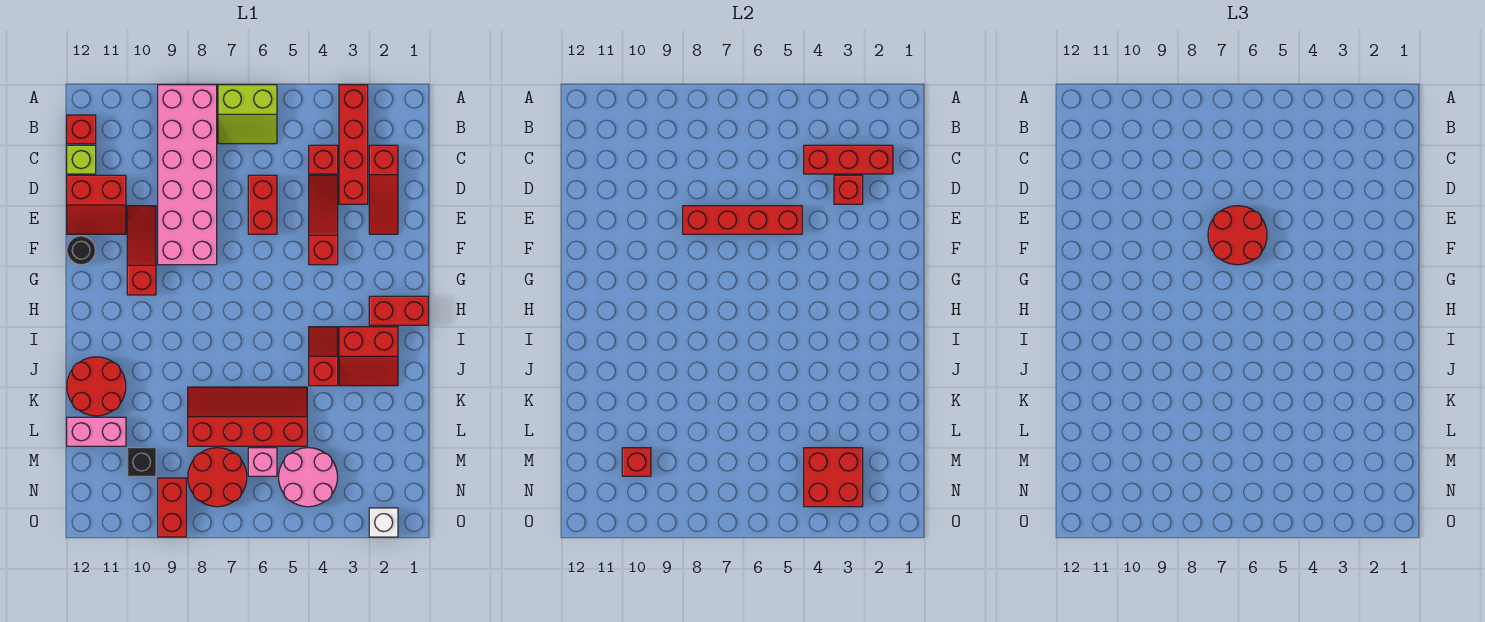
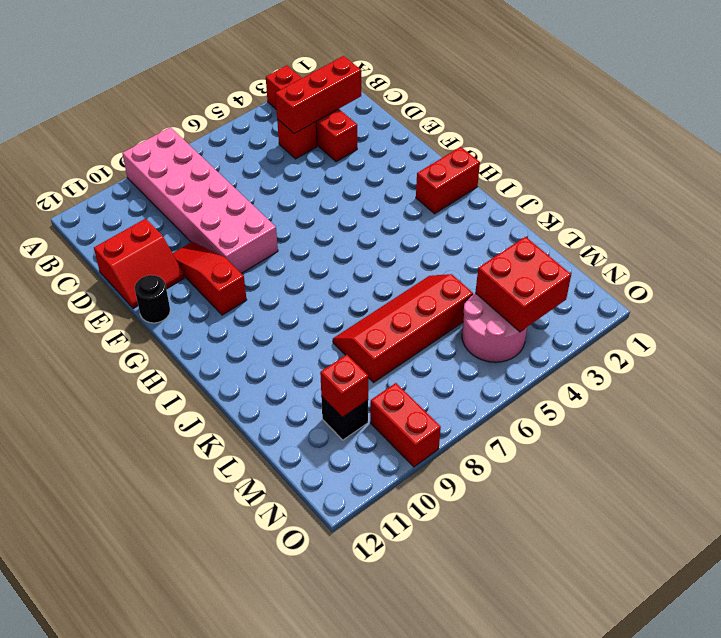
none -> lime 2x2 slope [218,85,277,144]
none -> red 1x1 brick [67,115,96,144]
none -> red 1x3 slope [369,145,398,234]
none -> lime 1x1 brick [67,145,96,174]

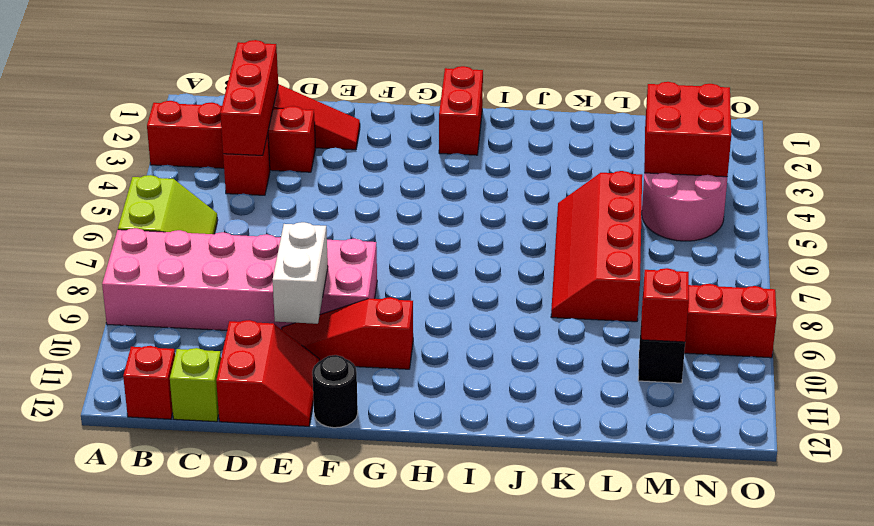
white 1x2 brick [273,222,328,324] -> none
none -> red 1x3 slope [309,175,338,265]
none -> red 1x2 brick [248,175,277,234]
none -> red 2x2 slope [339,327,398,386]
none -> red 1x2 slope [309,327,338,386]

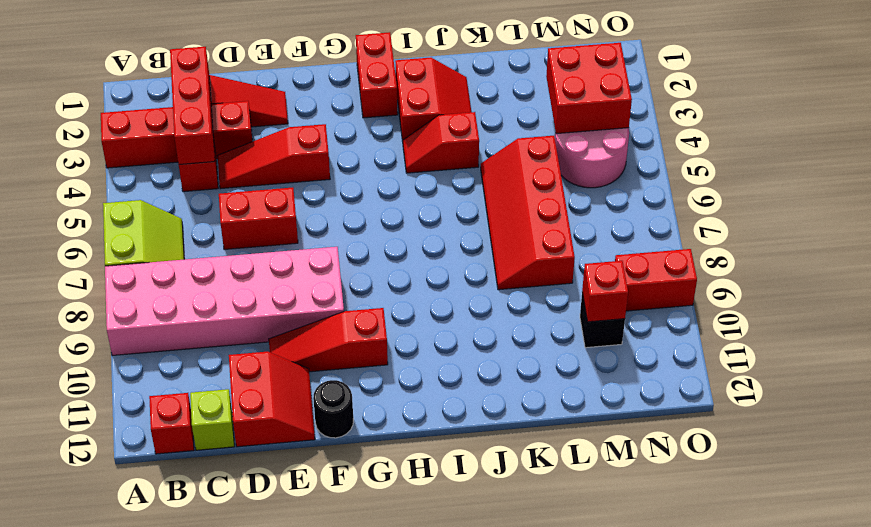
none -> red 2x2 round brick [67,357,126,416]
none -> pink 1x2 brick [67,417,126,446]
none -> pink 1x1 brick [248,448,277,476]
none -> red 2x2 round brick [188,448,247,507]

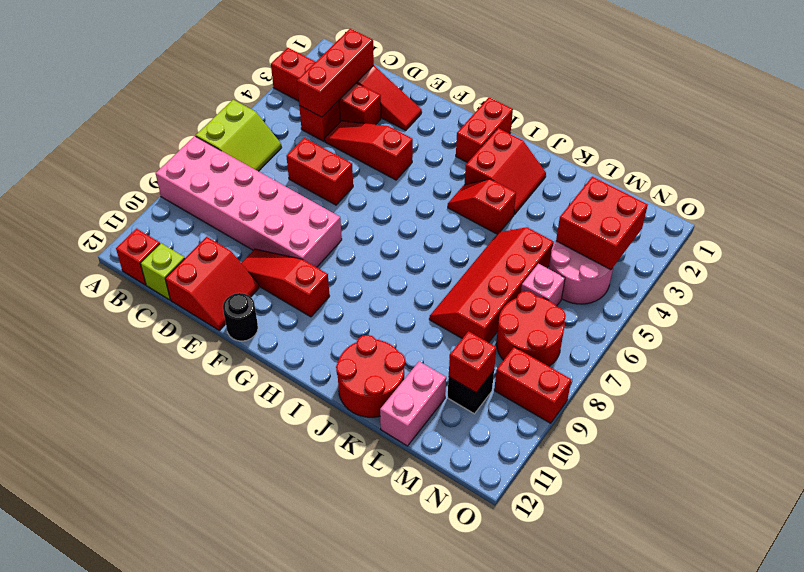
none -> white 1x1 brick [369,508,398,537]
none -> red 1x1 brick [834,175,863,204]
none -> red 1x4 brick [683,206,802,234]
none -> red 2x2 round brick [1208,206,1267,265]

